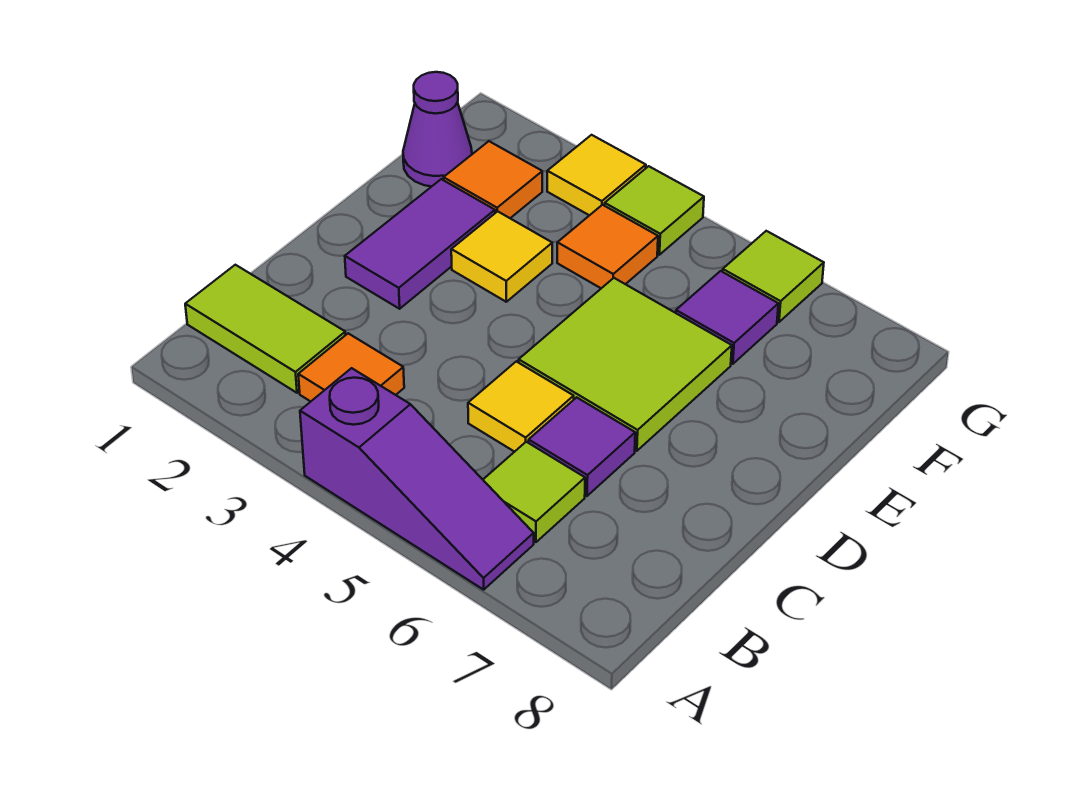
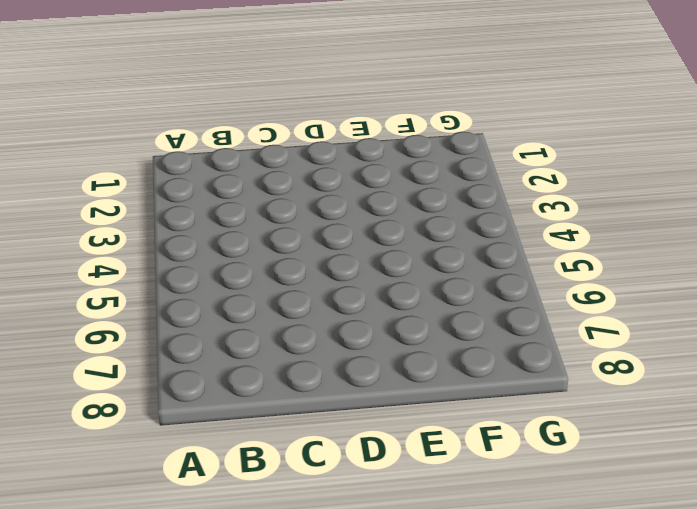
none -> purple 1x3 slope [300,368,534,590]
none -> lime 1x2 tile [185,265,346,393]
none -> orange 1x1 tile [298,333,404,401]

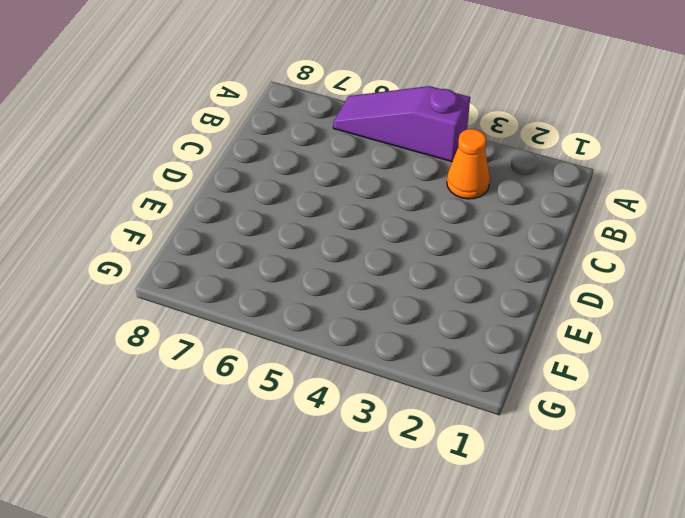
orange 1x1 cone [447,129,490,199] -> orange 1x1 tile [298,333,404,401]
none -> lime 1x2 tile [185,265,346,393]
none -> lime 1x1 tile [483,442,585,542]
none -> yellow 1x1 tile [468,361,574,452]

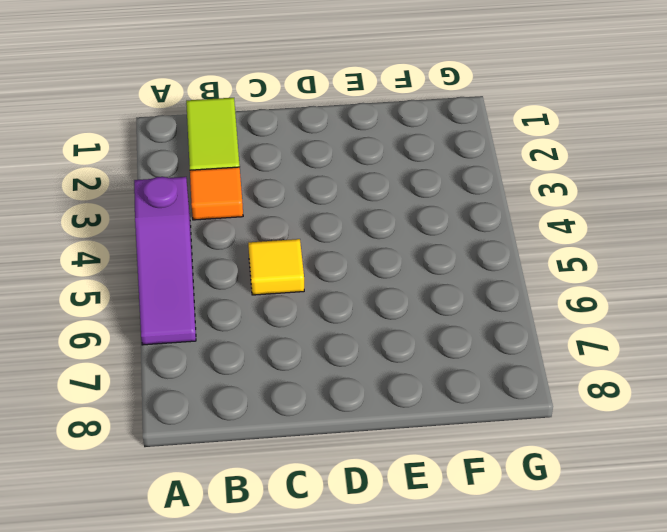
none -> lime 1x1 tile [483,442,585,542]
none -> purple 1x1 tile [529,397,635,496]
none -> purple 1x2 tile [345,179,495,309]

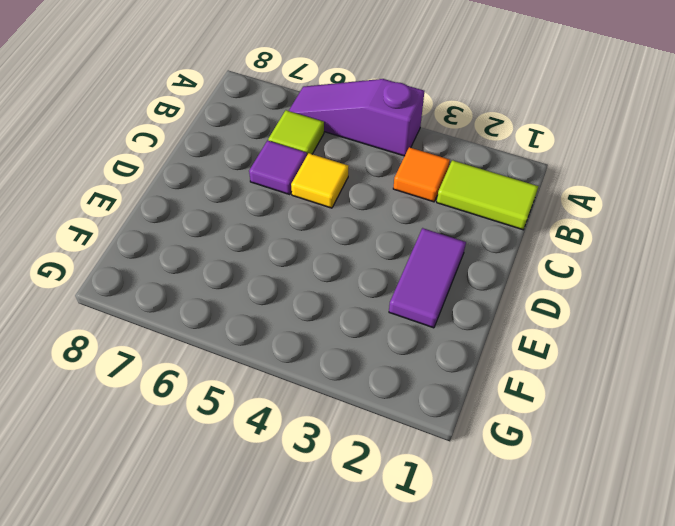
none -> lime 2x2 tile [519,278,732,451]
none -> yellow 1x1 tile [451,211,552,302]
none -> purple 1x1 cone [403,72,472,186]

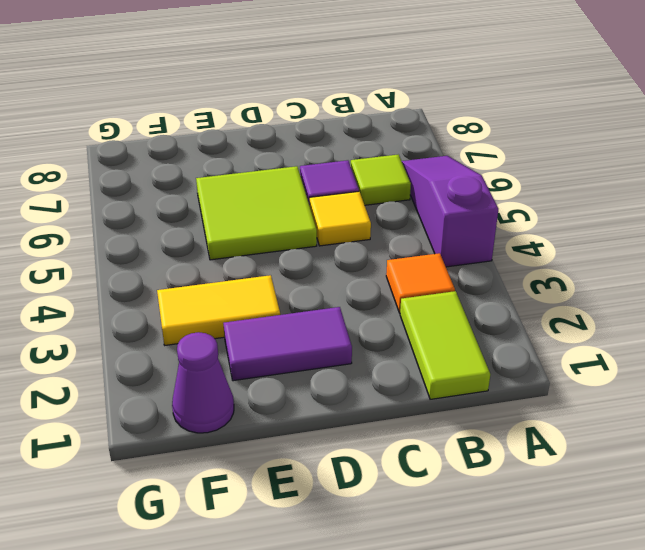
yellow 1x2 tile [157,275,280,345] -> yellow 1x1 tile [451,211,552,302]
none -> orange 1x1 tile [444,141,542,218]
none -> orange 1x1 tile [557,205,658,288]
none -> purple 1x1 tile [676,271,778,364]

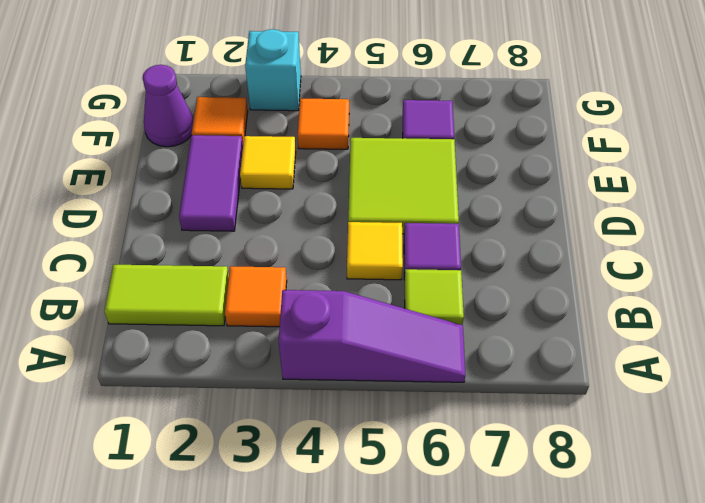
cyan 1x1 brick [245,29,301,111] -> yellow 1x1 tile [547,135,646,215]
none -> lime 1x1 tile [605,166,704,255]
none -> lime 1x1 tile [723,231,824,322]

